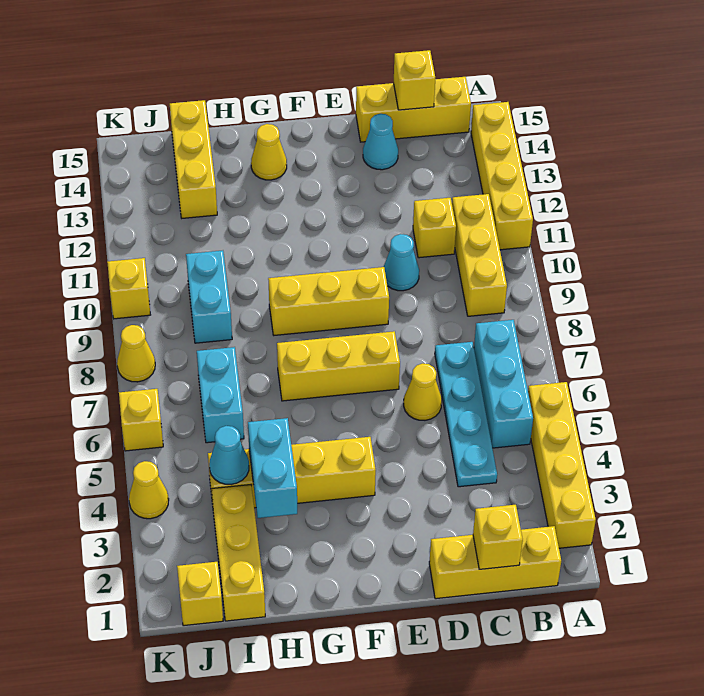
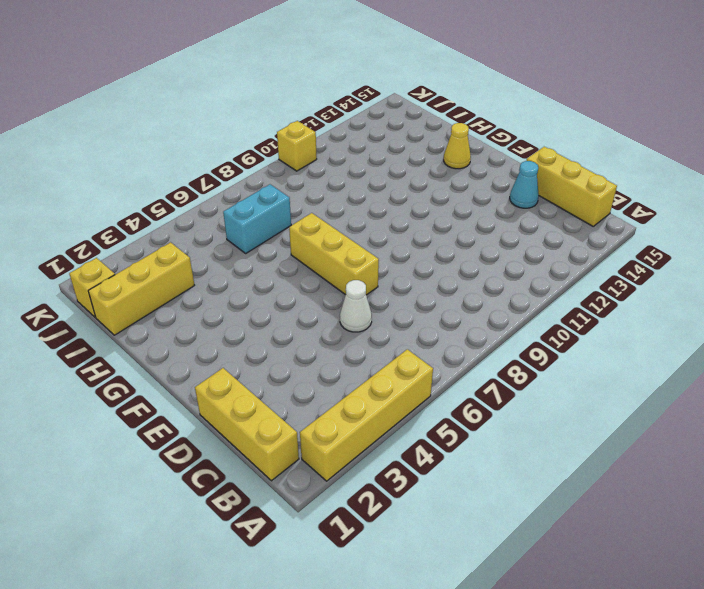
white 1x1 cone [340,280,372,332] -> yellow 1x1 cone [404,363,442,420]
none -> yellow 1x4 brick [471,102,533,250]
none -> cyan 1x3 brick [474,320,533,448]
none -> yellow 1x3 brick [452,194,507,316]

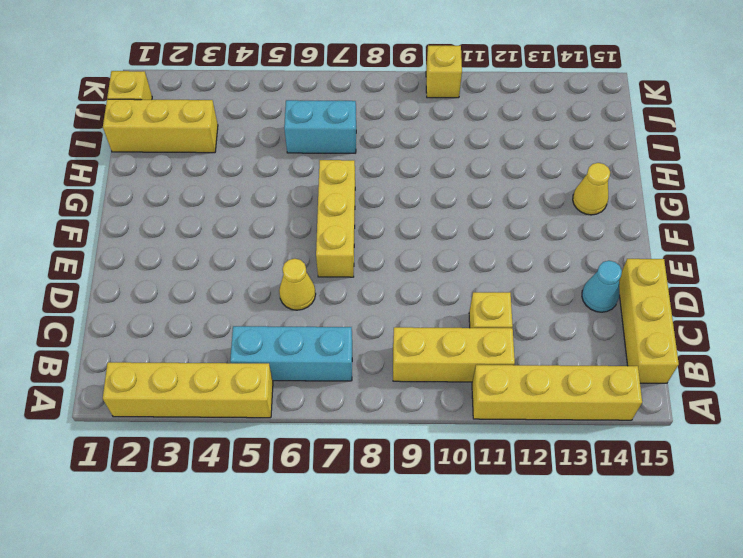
none -> yellow 1x3 brick [429,526,561,599]
none -> cyan 1x4 plate [435,342,497,487]
none -> cyan 1x1 cone [384,234,419,291]

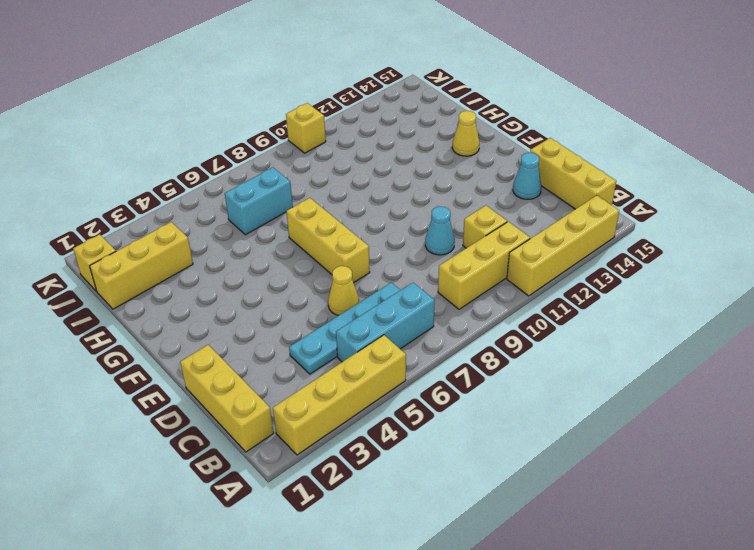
none -> yellow 1x3 brick [268,267,389,335]
none -> yellow 1x4 brick [208,437,376,508]
none -> cyan 1x2 brick [186,251,232,343]

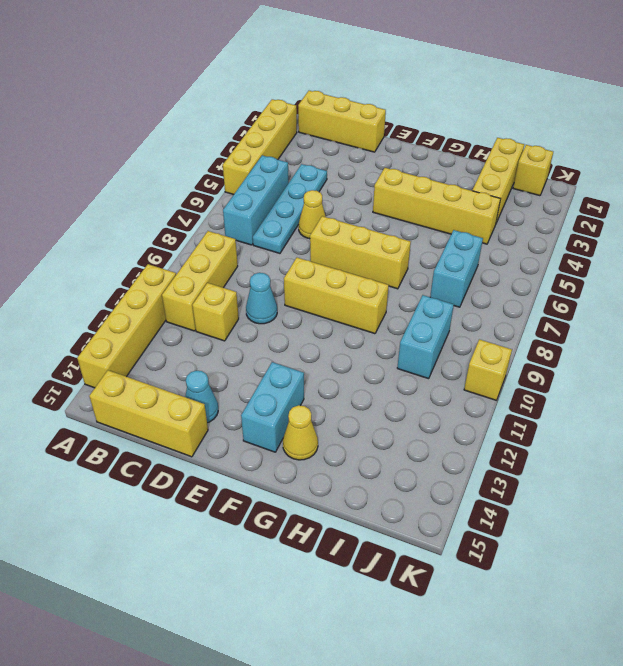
cyan 1x2 brick [241,362,304,452] -> cyan 1x2 brick moved to [248,418,297,518]
none -> yellow 1x3 brick [170,100,217,218]
none -> yellow 1x1 cone [129,461,169,519]
none -> yellow 1x1 brick [119,389,163,451]

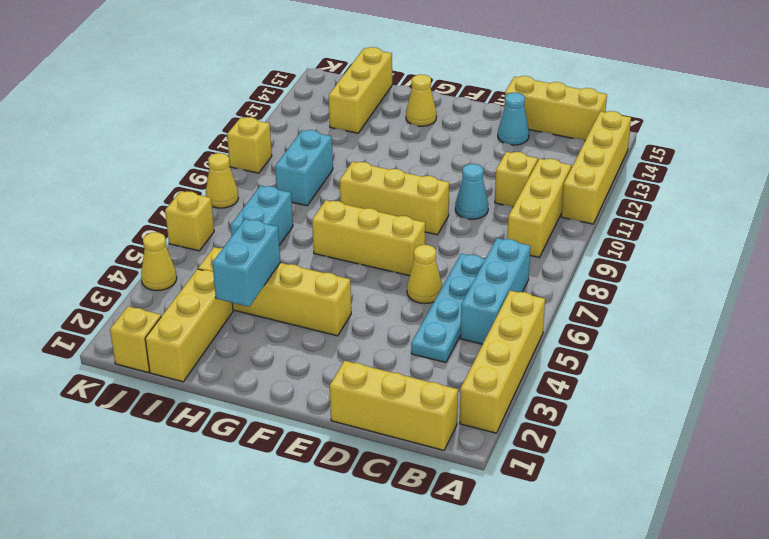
none -> yellow 1x1 brick [473,505,523,569]
none -> yellow 1x1 brick [394,50,435,110]
none -> cyan 1x1 cone [209,426,249,485]

